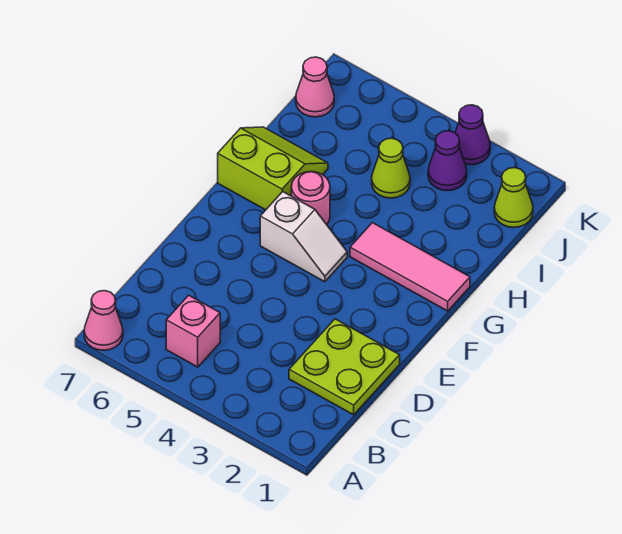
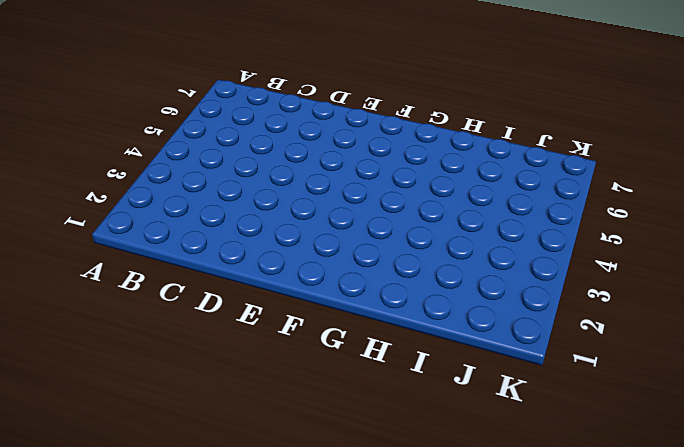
none -> pink 1x1 cone [84,291,123,350]
none -> pink 1x1 brick [166,295,220,367]
none -> lime 2x2 plate [289,319,400,415]

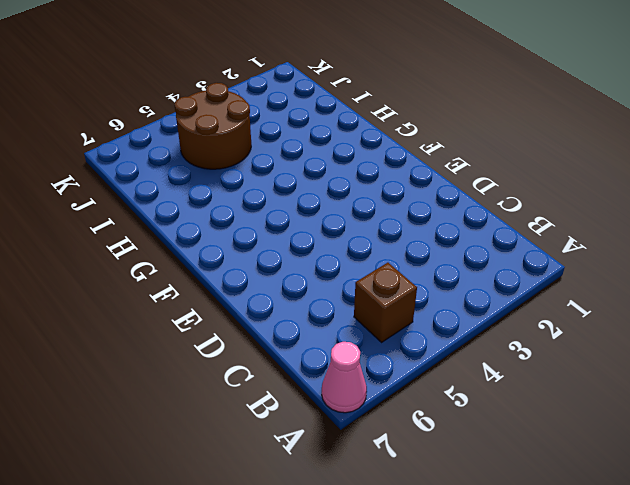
brown 1x1 brick [354,263,417,342] -> pink 1x1 brick [166,295,220,367]
brown 2x2 round brick [174,83,251,169] -> lime 1x1 cone [372,138,410,198]
none -> lime 2x2 plate [289,319,400,415]
none -> white 1x2 slope [260,192,347,282]
none -> pink 1x3 tile [350,223,470,311]

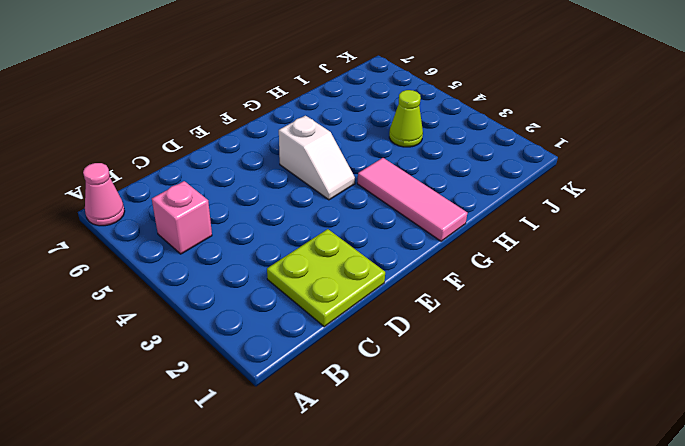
none -> pink 1x1 round brick [291,171,330,224]
none -> lime 2x2 slope [218,127,328,210]
none -> lime 1x1 cone [494,168,533,227]

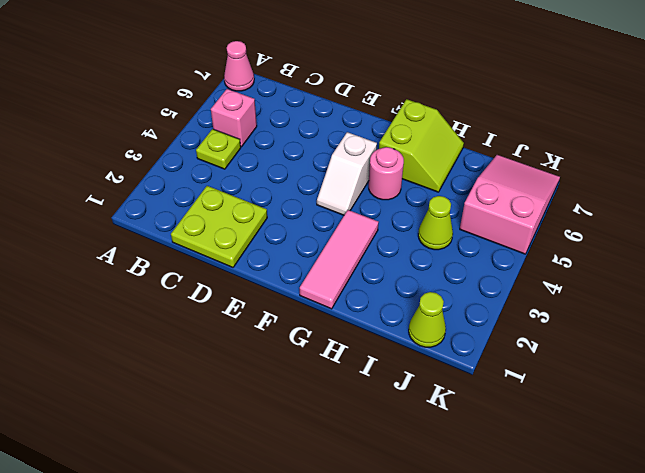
lime 1x1 plate [196,129,241,169] -> none
pink 2x3 slope [460,155,560,254] -> pink 1x1 cone [296,57,334,117]
none -> purple 1x1 cone [428,131,467,191]
none -> purple 1x1 cone [455,105,490,165]

